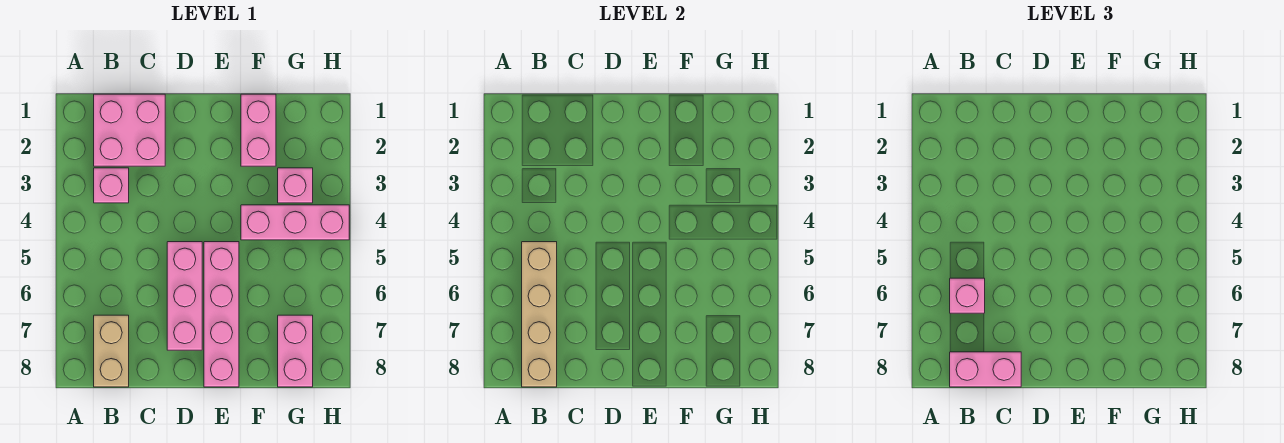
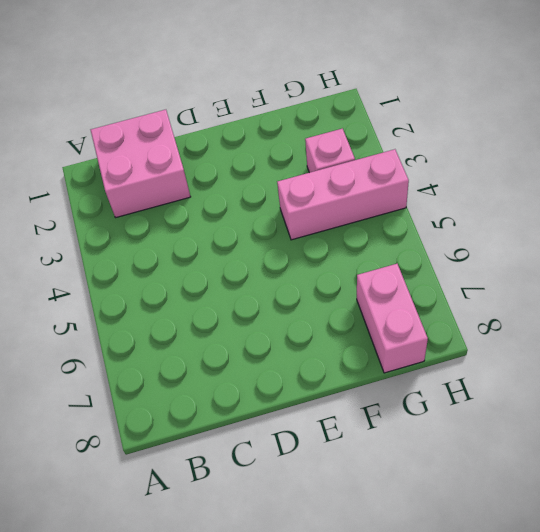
none -> pink 1x1 brick [94,168,129,203]
none -> tan 1x2 brick [94,315,129,387]
none -> pink 1x3 brick [167,242,202,350]

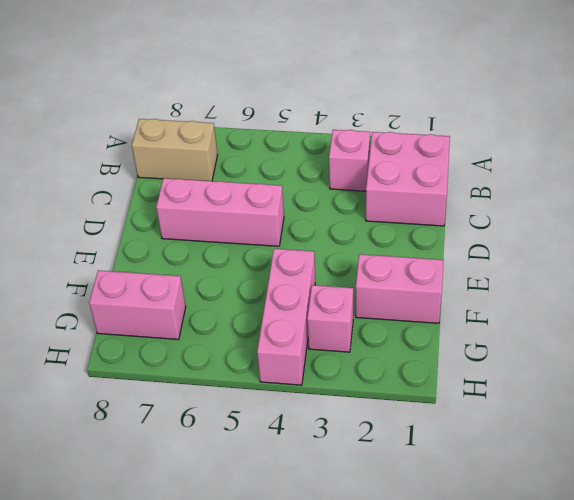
none -> pink 1x4 brick [204,242,239,387]
none -> tan 1x4 brick [522,242,557,387]
none -> pink 1x1 brick [950,278,985,313]

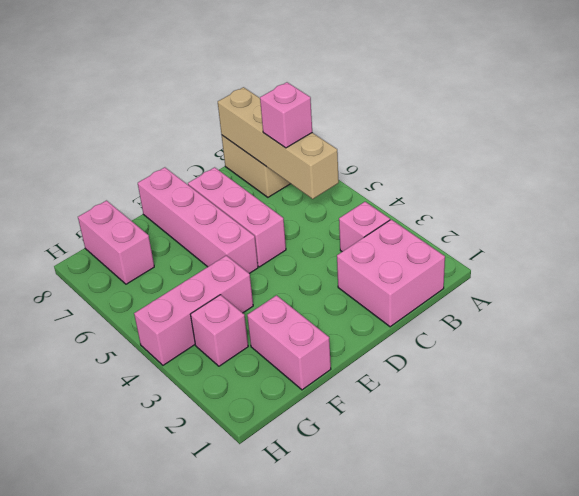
none -> pink 1x2 brick [950,352,1021,387]

